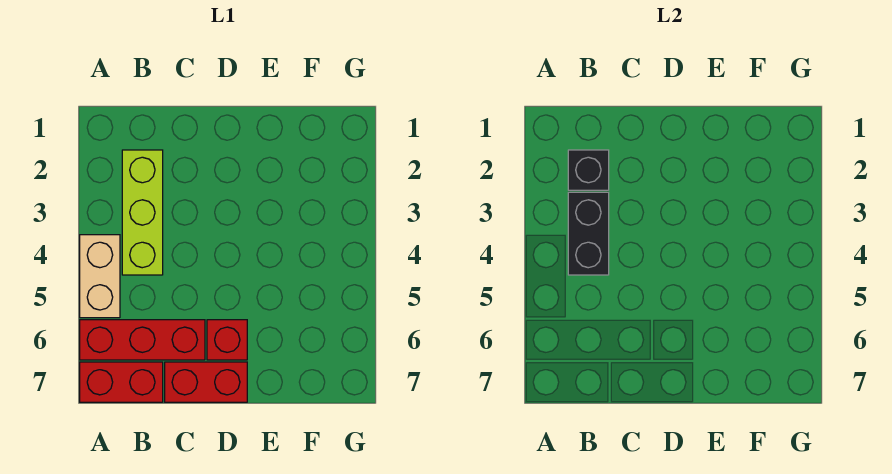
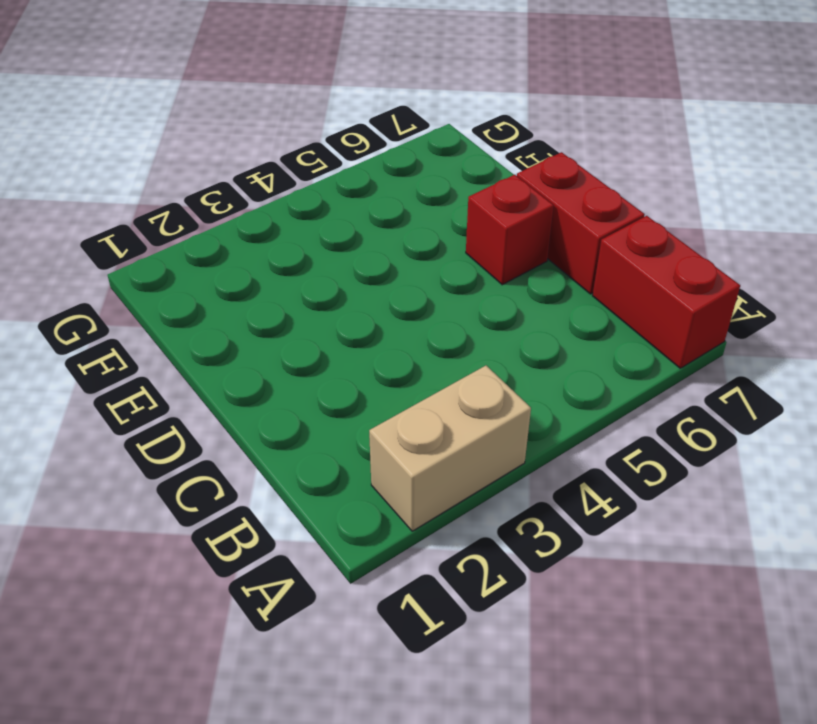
tan 1x2 brick [369,366,531,531] -> tan 1x2 brick moved to [80,235,120,318]
none -> red 1x3 brick [80,320,205,360]
none -> lime 1x3 brick [122,150,163,275]

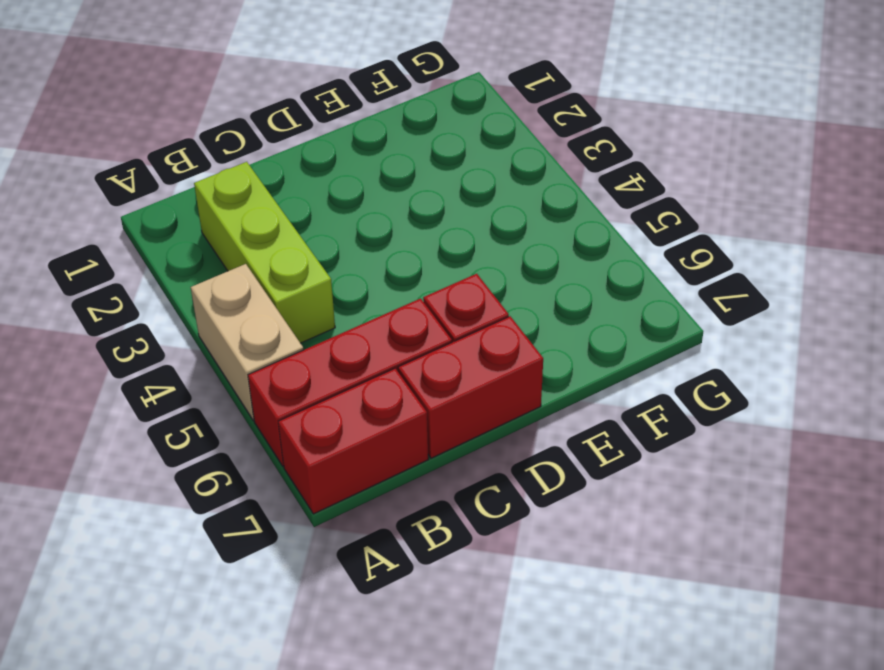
none -> black 1x1 brick [568,150,609,190]
none -> black 1x2 brick [568,192,609,275]

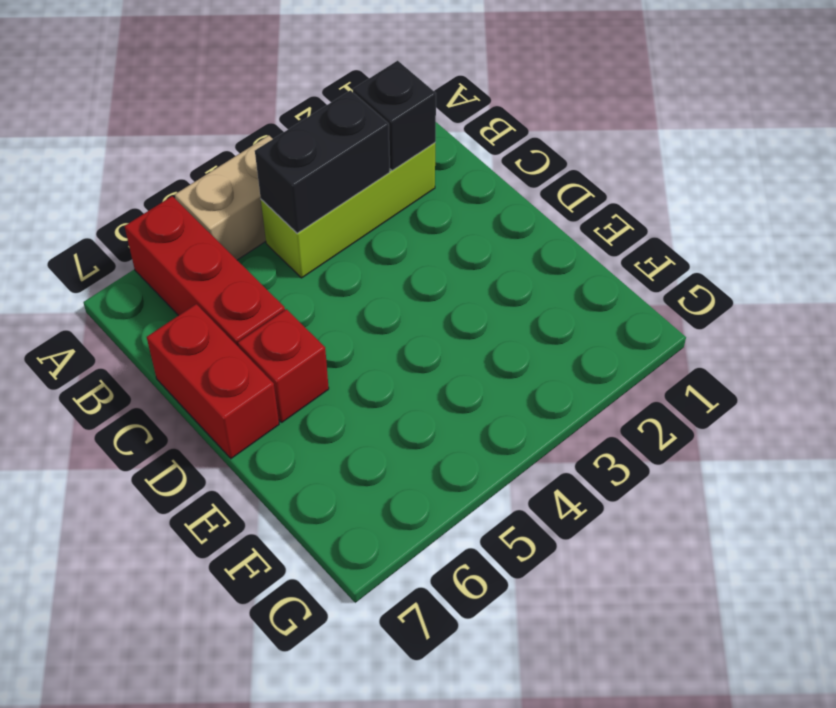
none -> red 1x2 brick [80,362,163,402]

